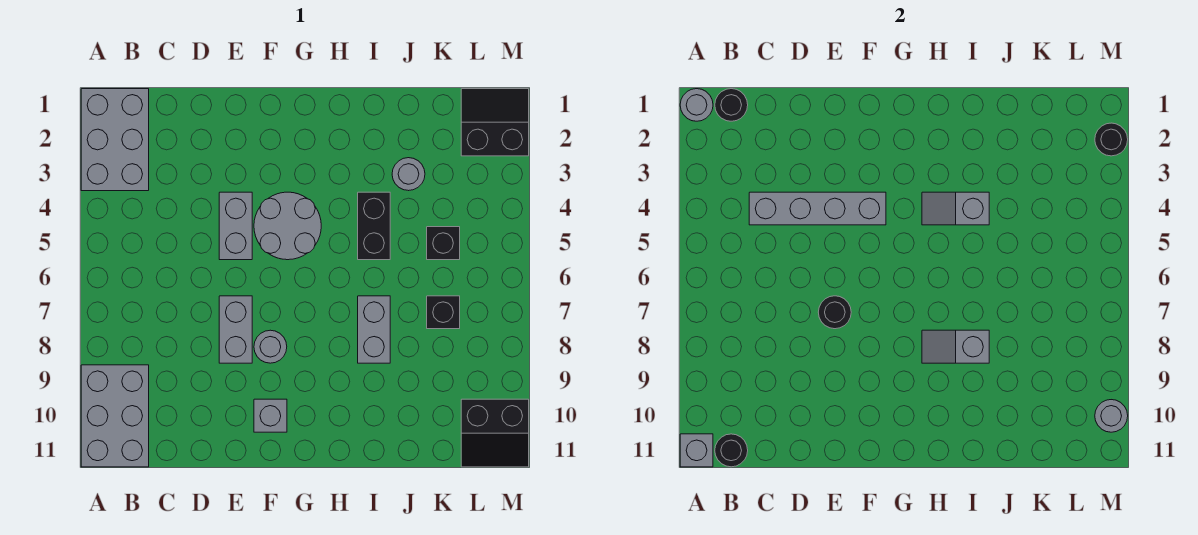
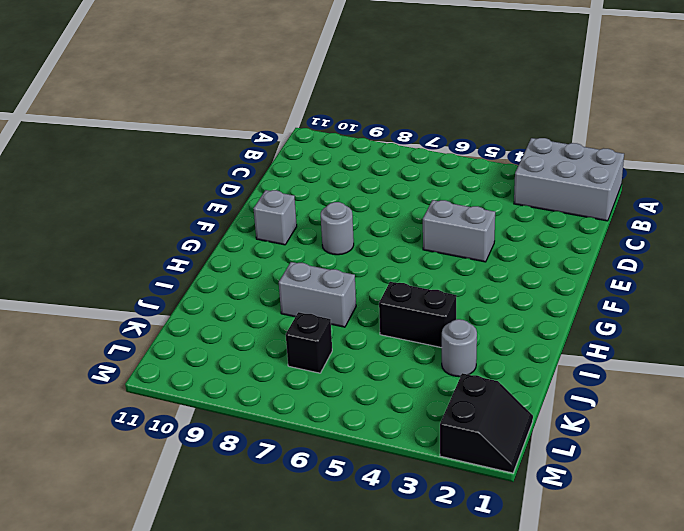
none -> grey 2x3 brick [81,365,149,467]
none -> grey 1x2 brick [219,296,252,363]
none -> grey 2x2 round brick [254,192,321,260]

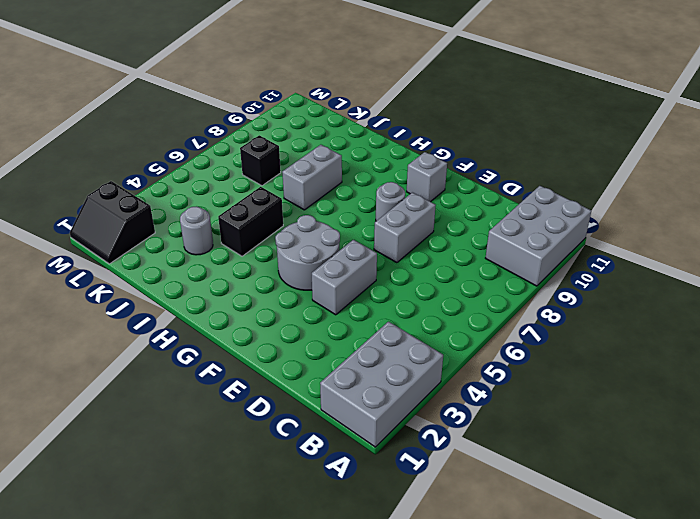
none -> black 1x1 brick [427,227,460,260]
none -> black 2x2 slope [461,399,529,467]
none -> grey 1x1 round brick [680,89,713,121]

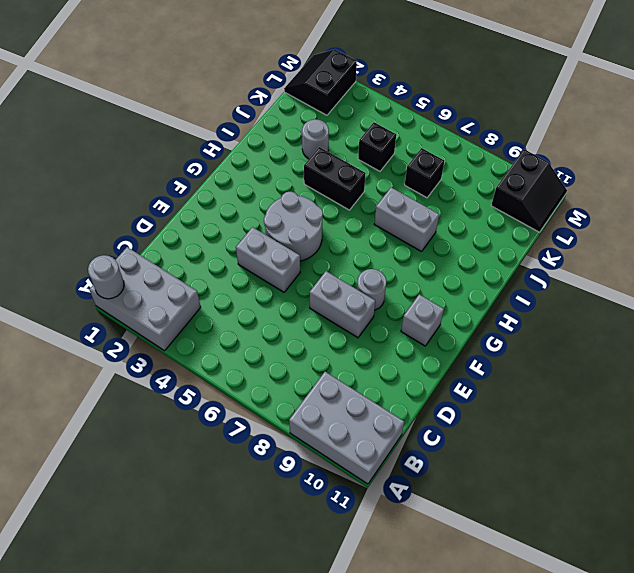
none -> grey 1x1 brick [680,434,713,467]
none -> black 1x1 round brick [715,89,748,121]
none -> black 1x1 round brick [715,434,748,467]

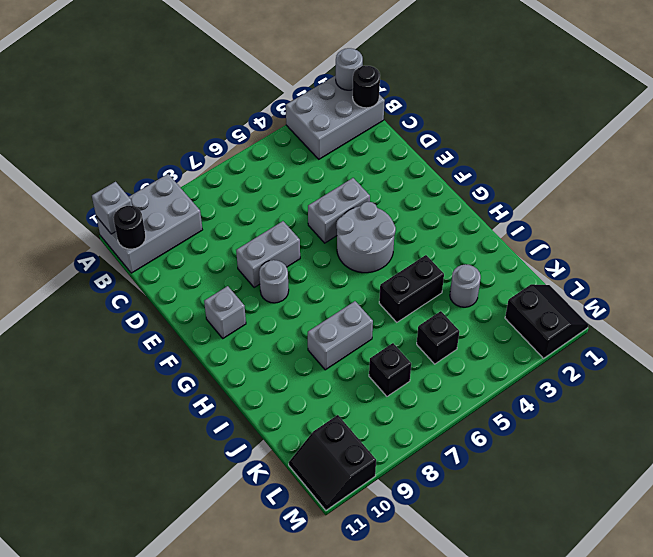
none -> grey 1x4 brick [749,192,886,225]
none -> black 1x1 round brick [818,296,851,329]
none -> grey 1x2 slope [922,192,989,225]

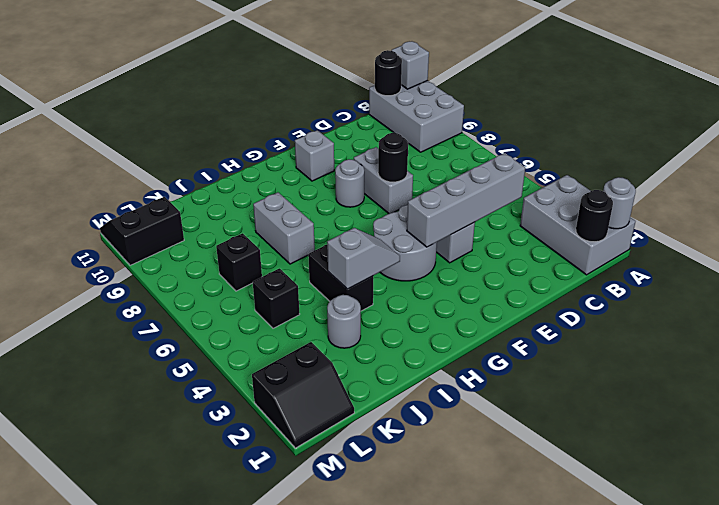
none -> grey 1x2 slope [922,330,989,363]
none -> black 1x1 round brick [1095,123,1128,156]
none -> grey 1x1 round brick [1095,400,1128,432]

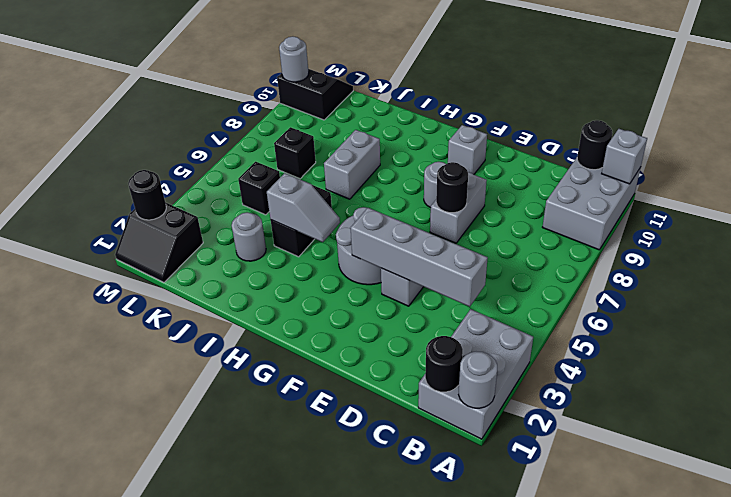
none -> grey 1x2 slope [922,330,989,363]

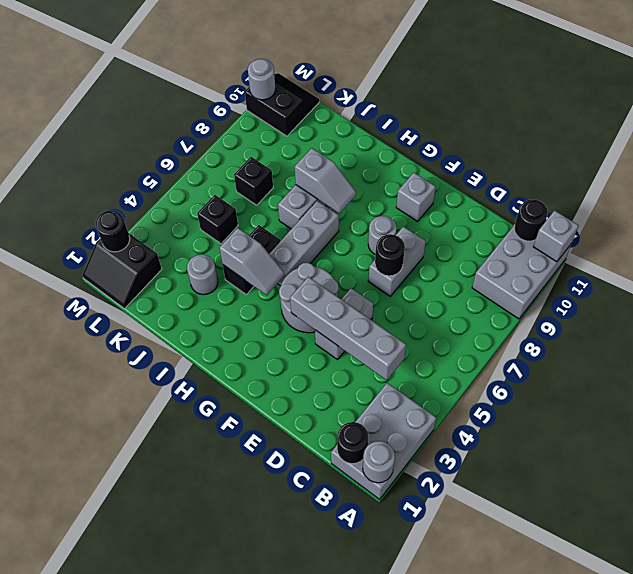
grey 1x3 brick [269,201,339,286] -> none

